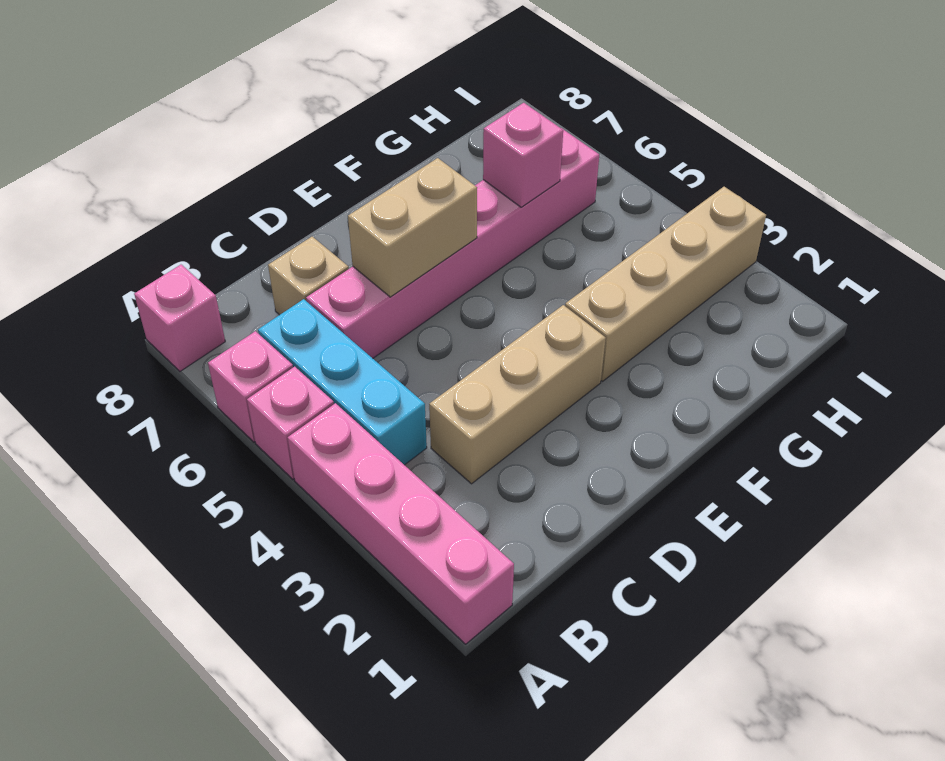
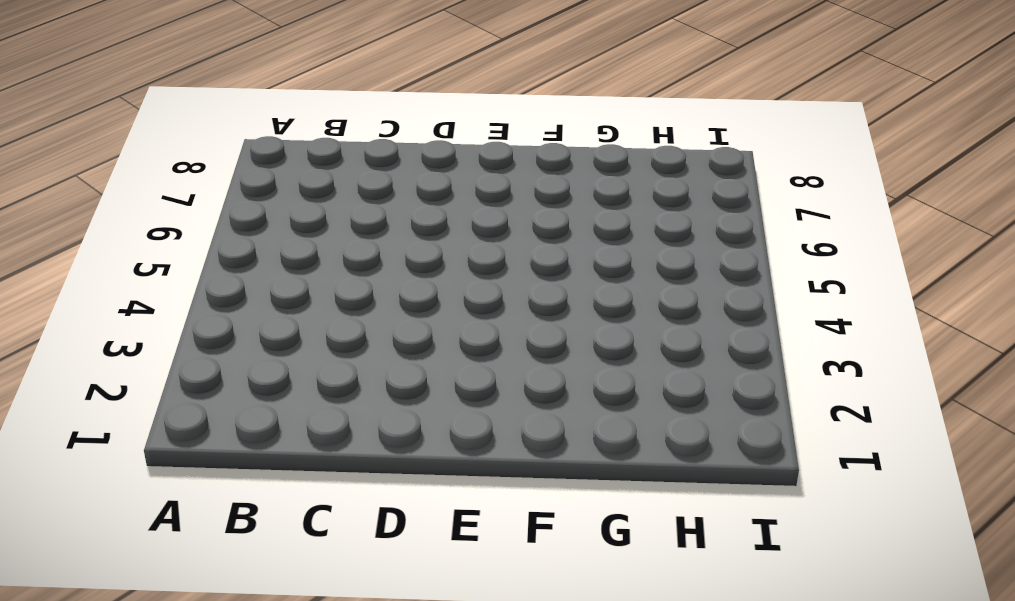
none -> pink 1x4 brick [288,403,514,644]
none -> pink 1x1 brick [247,367,334,479]

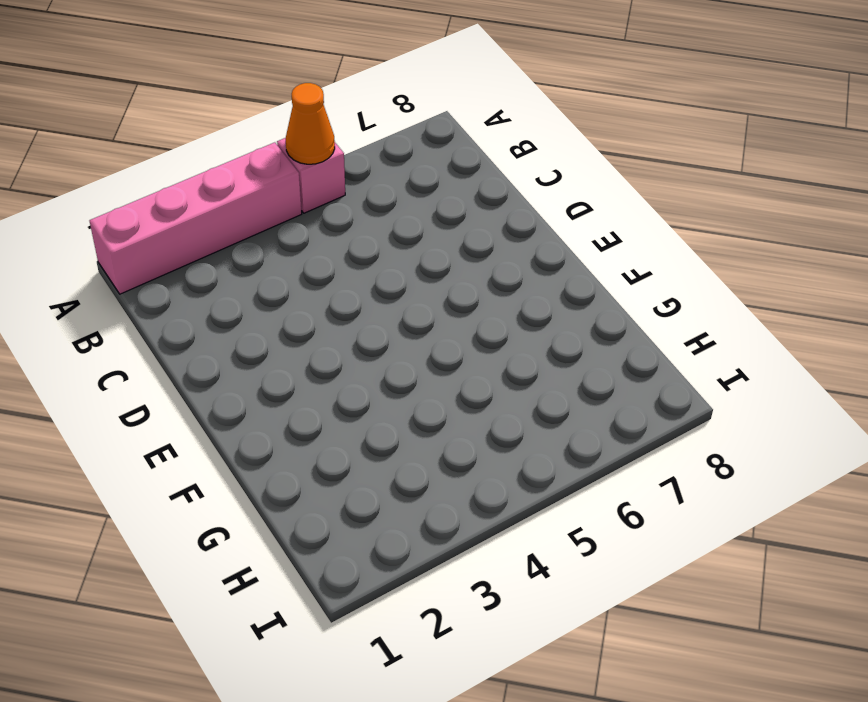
orange 1x1 cone [286,83,335,164] -> none
none -> pink 1x1 brick [208,331,293,442]
none -> pink 1x1 brick [134,265,225,371]

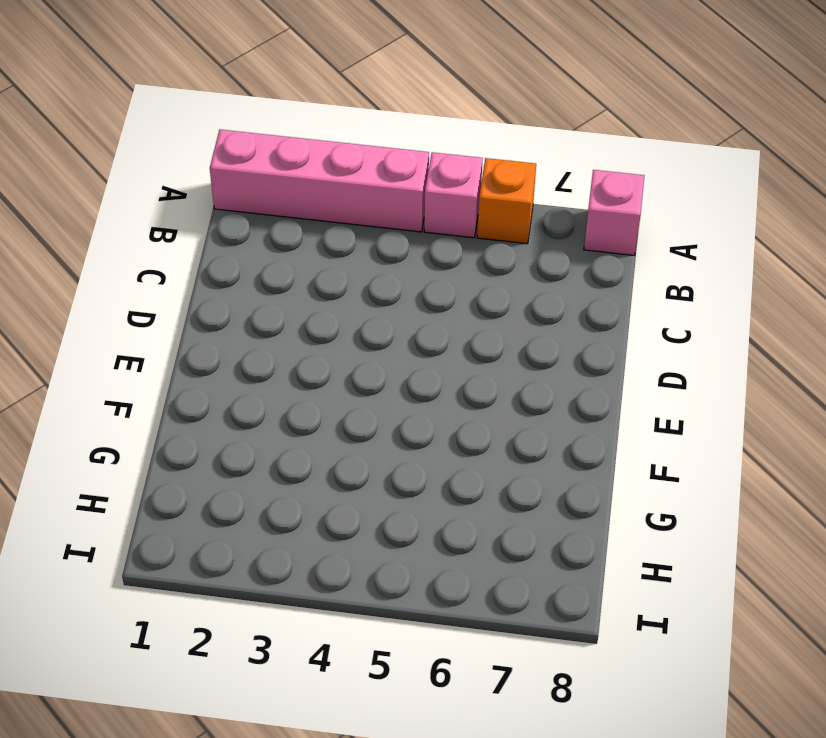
orange 1x1 brick [477,158,536,244] -> pink 1x1 brick [208,331,293,442]
none -> cyan 1x3 brick [258,299,427,465]
none -> tan 1x3 brick [429,305,606,484]

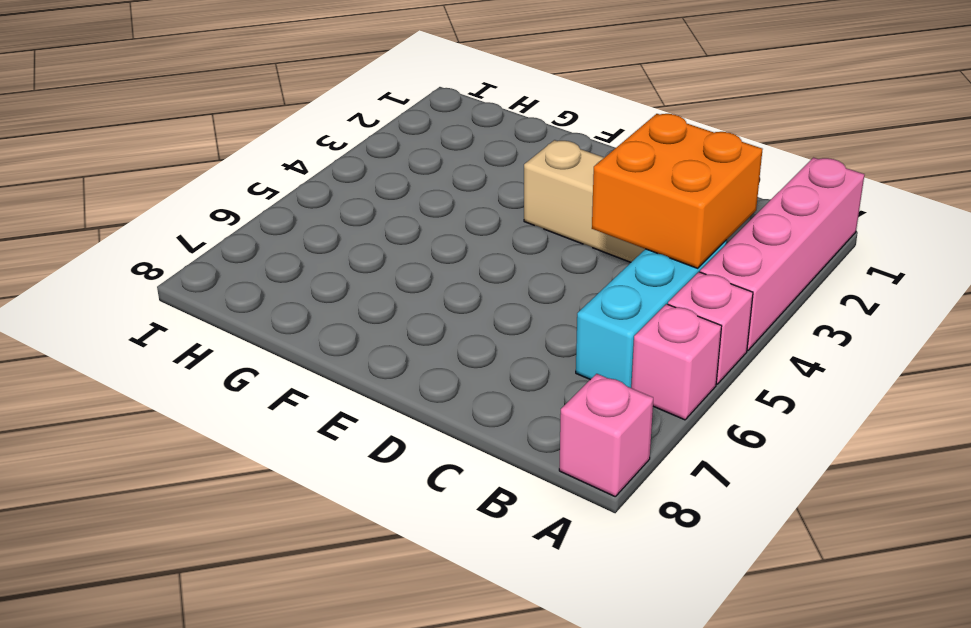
orange 2x2 brick [592,114,763,268] -> none
none -> pink 1x6 brick [306,128,599,358]
none -> tan 1x1 brick [268,237,349,315]

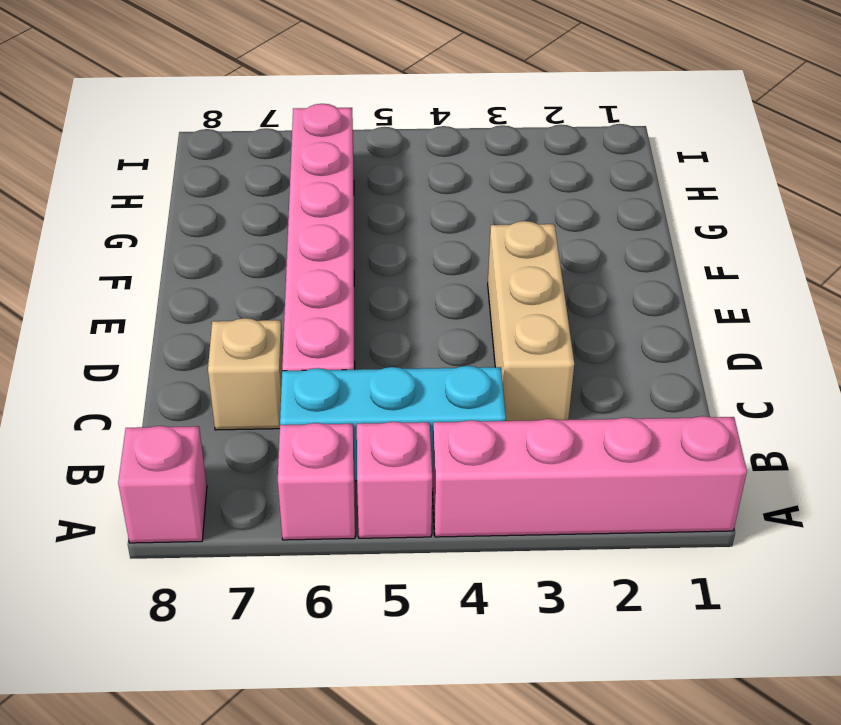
none -> tan 1x4 brick [565,187,766,381]
none -> tan 1x2 brick [348,158,477,297]

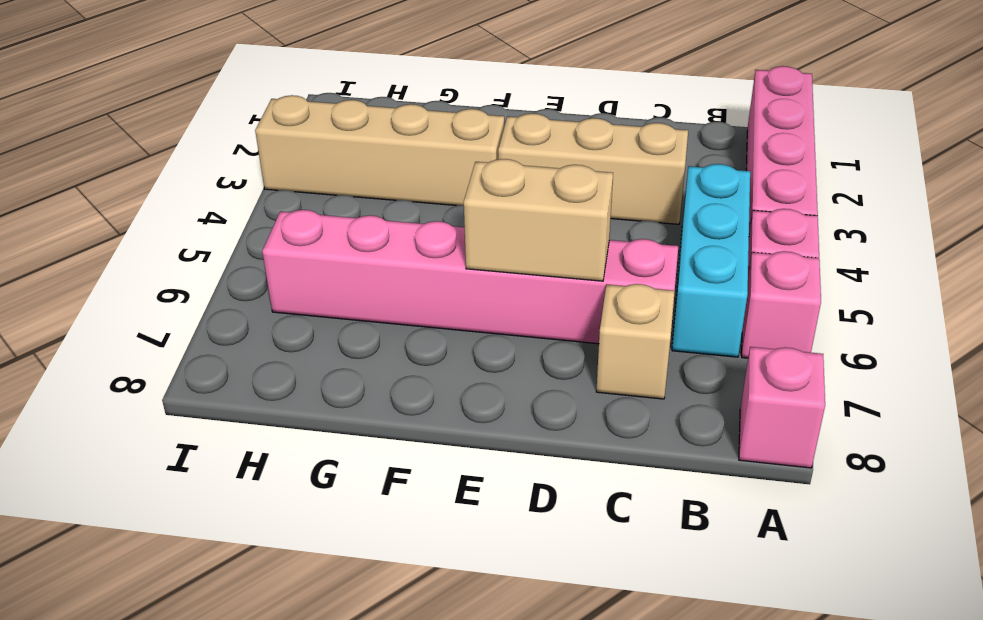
none -> pink 1x1 brick [483,103,563,207]

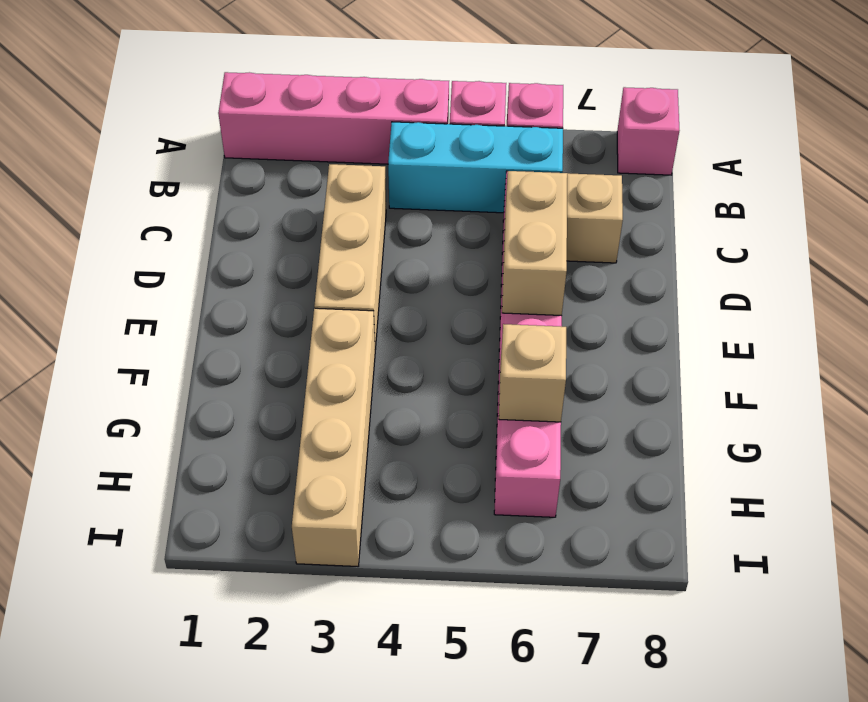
tan 1x1 brick [499,324,566,422] -> pink 1x1 brick [483,103,563,207]

